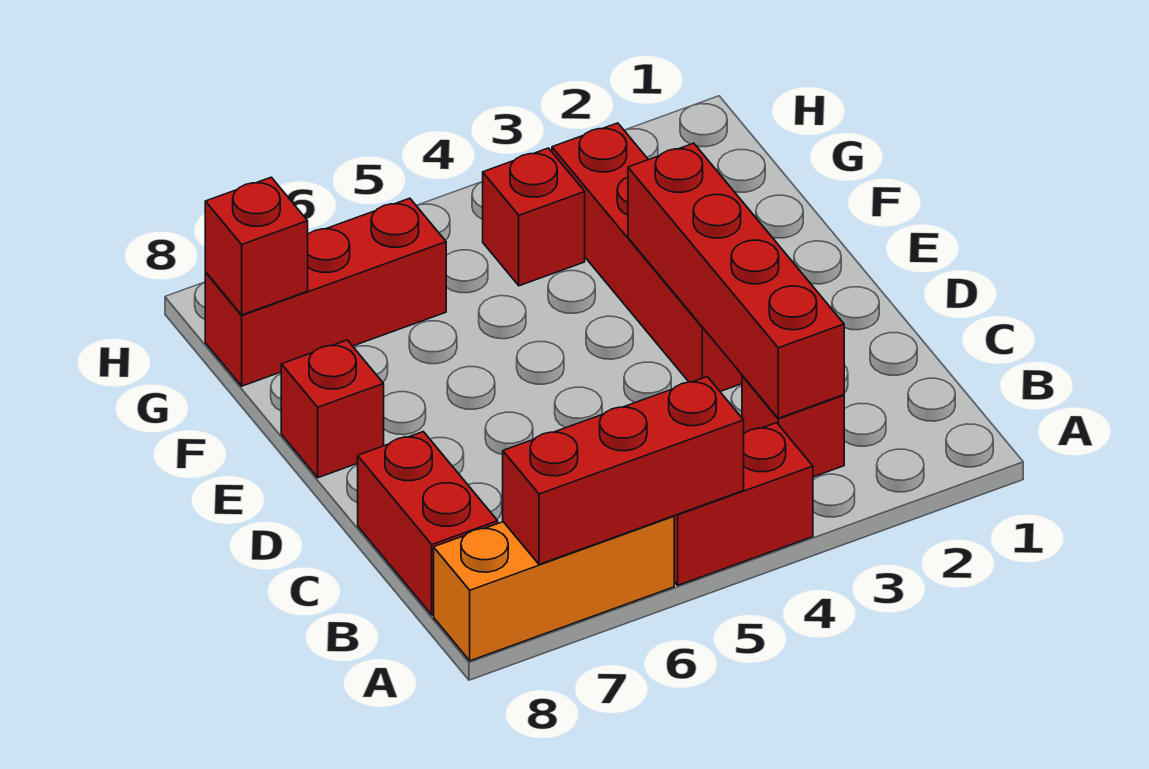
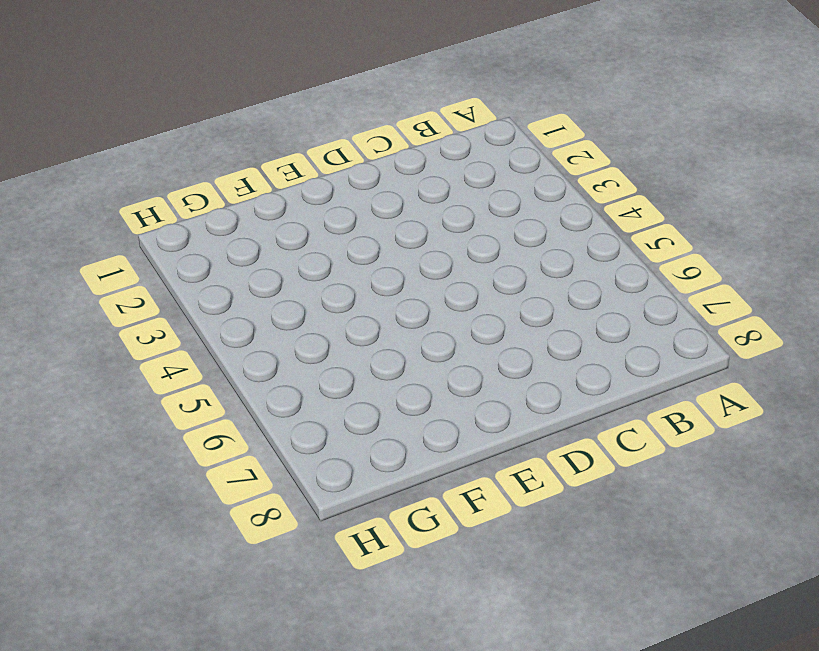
none -> red 1x2 brick [674,423,813,585]
none -> orange 1x3 brick [434,516,674,661]

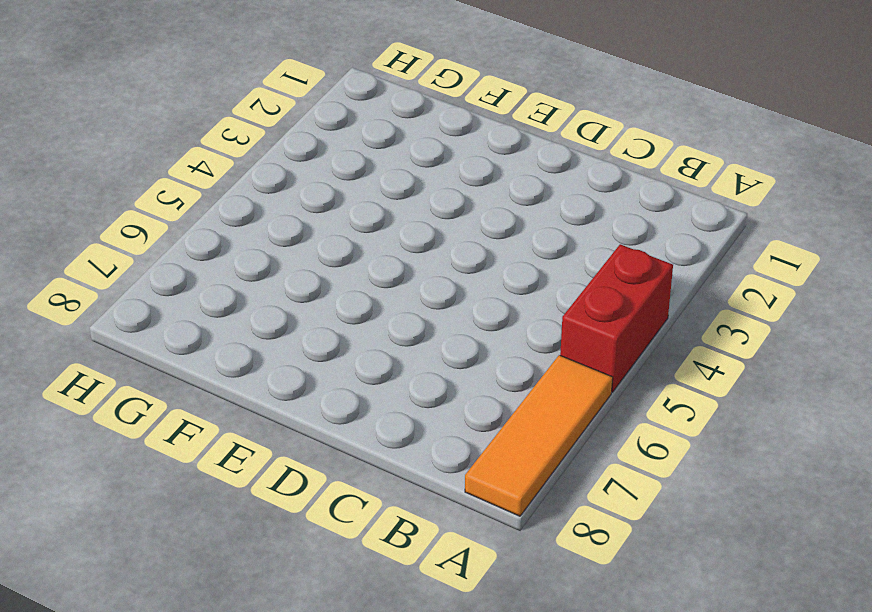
orange 1x3 tile [465,355,613,516] -> orange 1x3 brick [434,516,674,661]
none -> red 1x1 brick [742,376,844,477]
none -> red 1x2 brick [358,432,498,615]

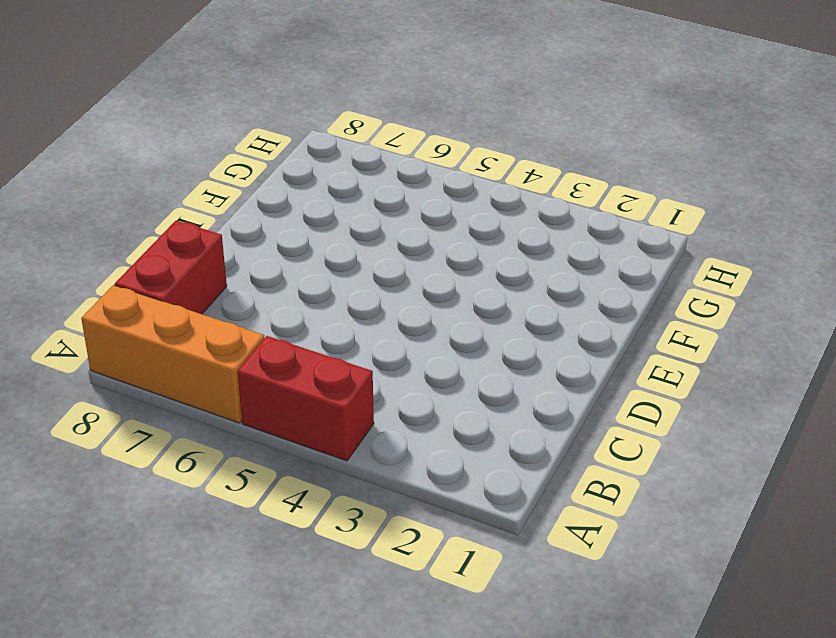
none -> red 1x1 brick [742,376,844,477]
none -> red 1x4 brick [552,123,742,392]

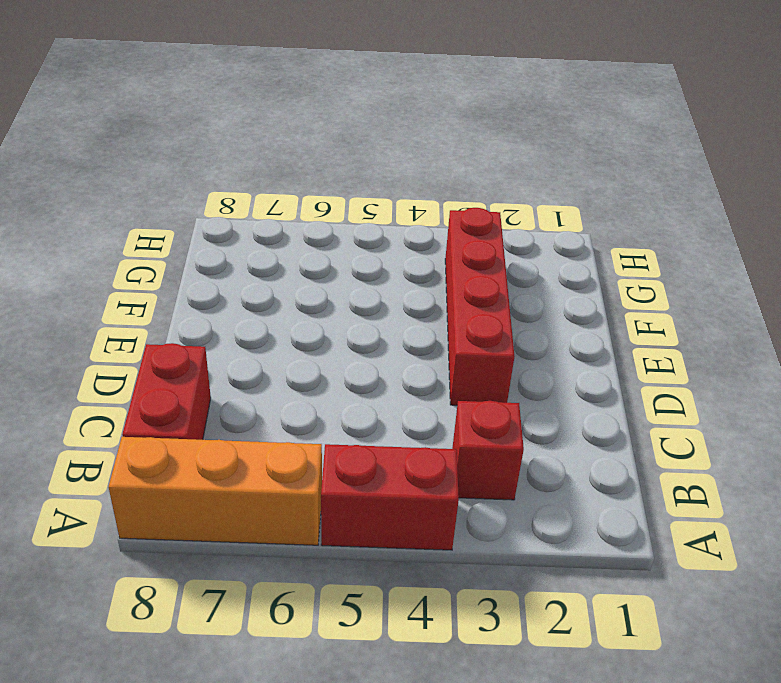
none -> red 1x1 brick [281,340,384,478]
none -> red 1x1 brick [482,148,585,286]

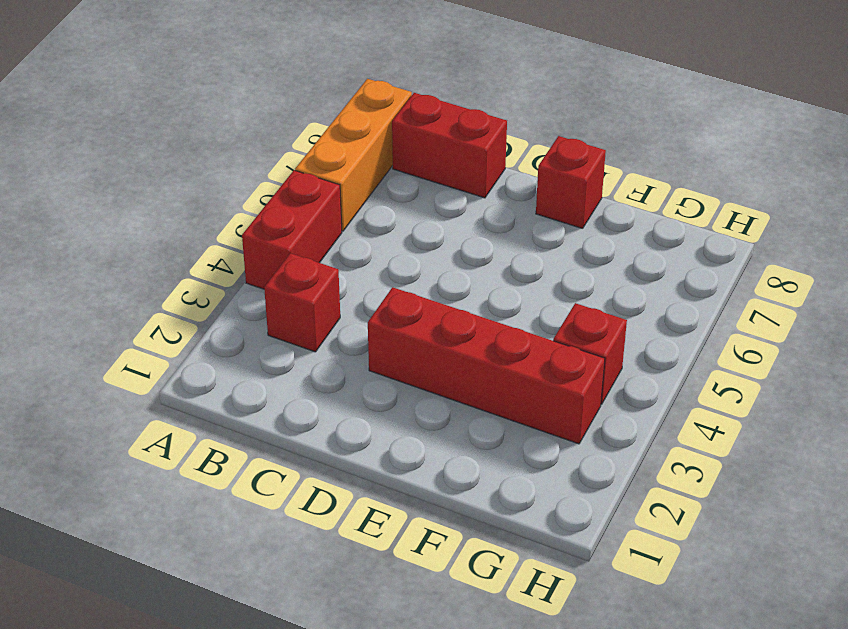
none -> red 1x3 brick [205,198,446,386]
none -> red 1x3 brick [503,377,744,564]

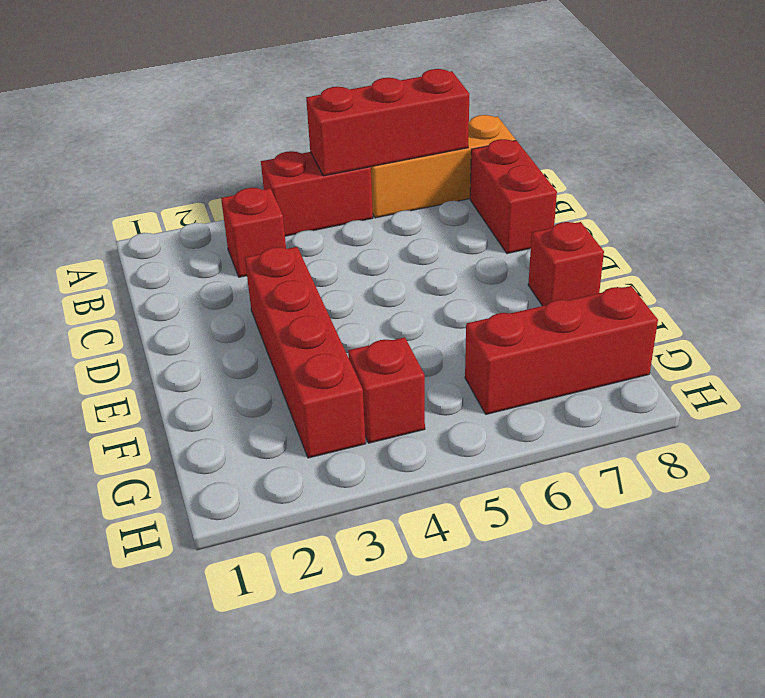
none -> red 1x4 brick [628,143,844,418]
none -> red 1x1 brick [205,177,308,315]

